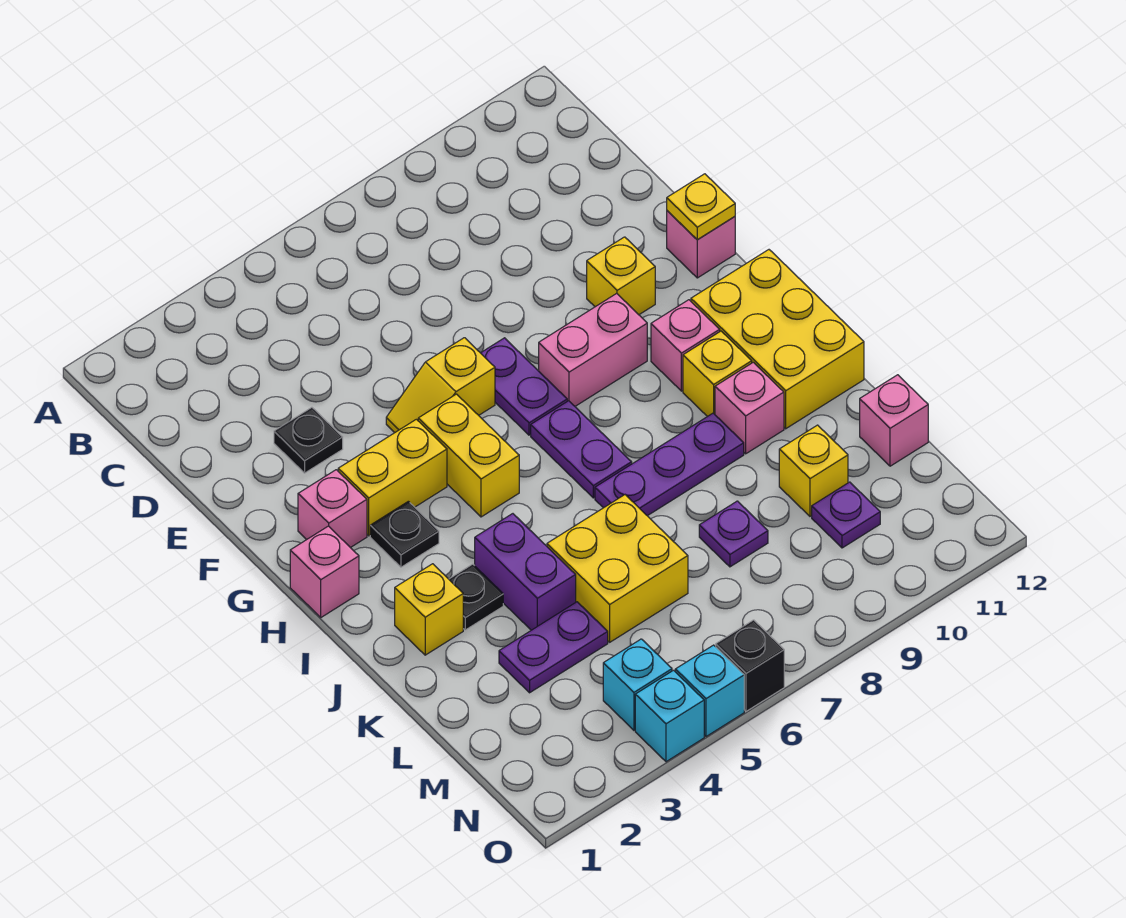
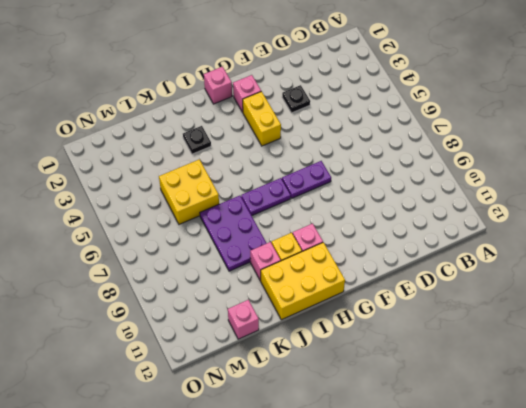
purple 2x3 plate [200,196,267,271] -> purple 1x3 plate [595,413,744,516]
none -> yellow 1x2 slope [386,338,495,433]
none -> yellow 1x1 brick [587,237,655,315]
none -> pink 1x1 brick [667,211,735,278]
none -> yellow 1x2 brick [418,394,519,517]

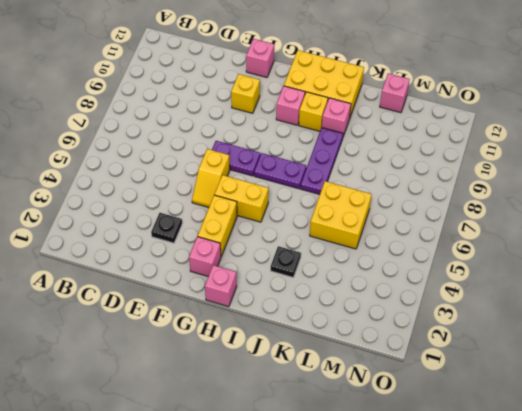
none -> pink 1x2 brick [539,293,647,406]
none -> black 1x1 plate [370,501,439,567]
none -> yellow 1x1 brick [395,564,463,655]
none -> purple 1x2 brick [475,514,576,630]

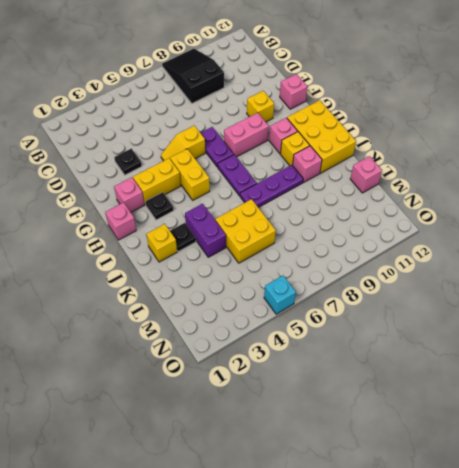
black 2x3 slope [162,49,224,103] -> none
none -> purple 1x2 plate [499,602,608,693]
none -> purple 1x1 plate [699,501,768,567]
none -> yellow 1x1 brick [779,425,848,516]
none -> purple 1x1 plate [812,482,880,548]

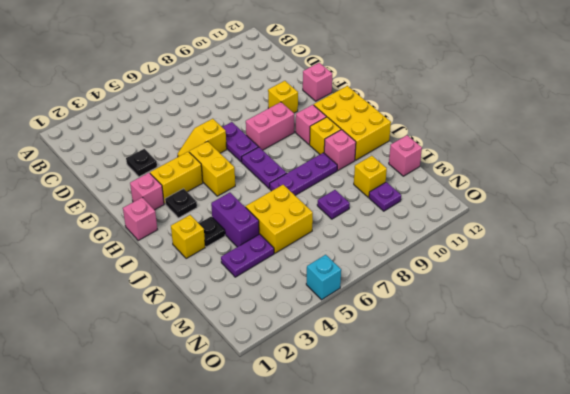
none -> cyan 1x1 brick [603,639,672,730]
none -> cyan 1x1 brick [635,670,704,762]
none -> black 1x1 brick [716,620,784,711]
none -> yellow 1x1 plate [667,174,735,240]

